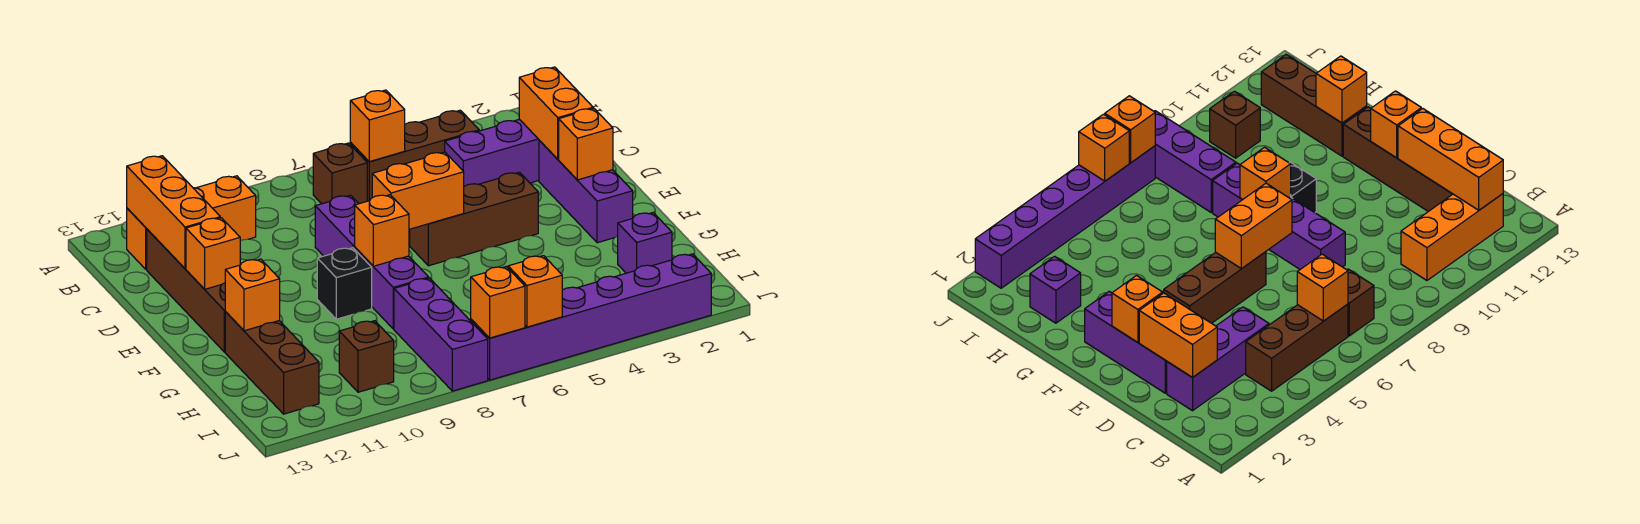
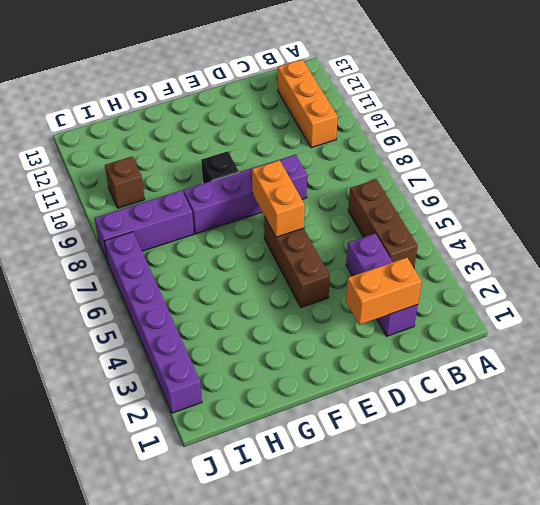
none -> brown 1x1 brick [313,143,367,204]
none -> brown 1x4 brick [147,229,226,352]
none -> purple 1x3 brick [539,140,633,243]

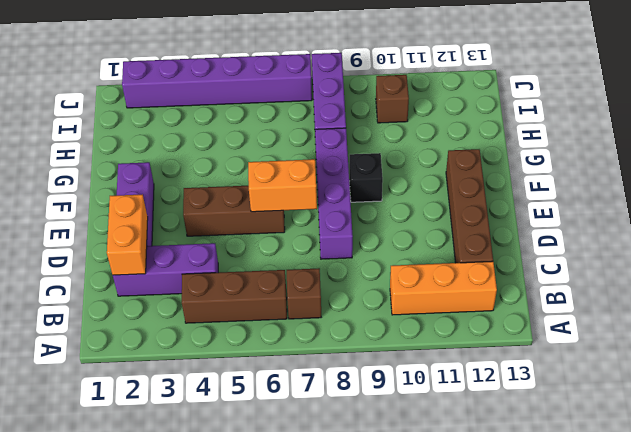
none -> brown 1x3 brick [225,312,319,414]
none -> purple 1x1 brick [618,213,672,273]
none -> orange 1x1 brick [350,90,405,162]

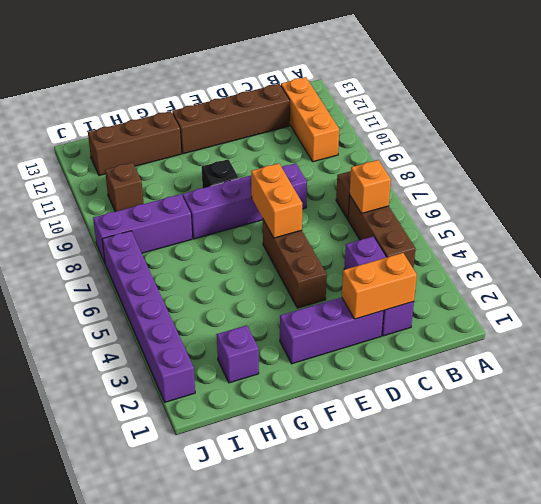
none -> orange 1x3 brick [127,156,220,269]
none -> orange 1x1 brick [559,108,613,180]
none -> orange 1x1 brick [186,218,240,289]

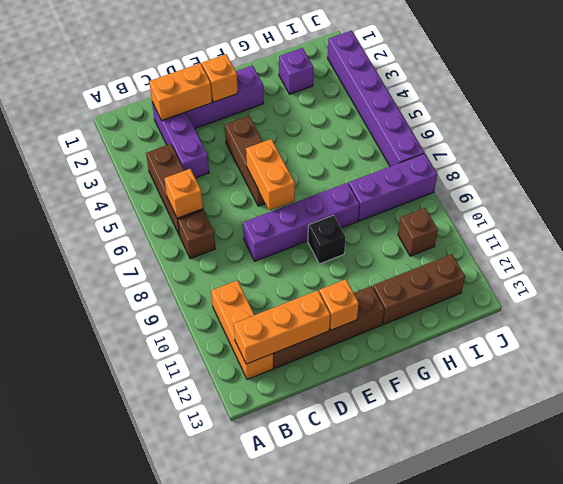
none -> orange 1x1 brick [355,195,409,266]
none -> orange 1x1 brick [225,259,280,331]
none -> orange 1x1 brick [508,256,562,327]

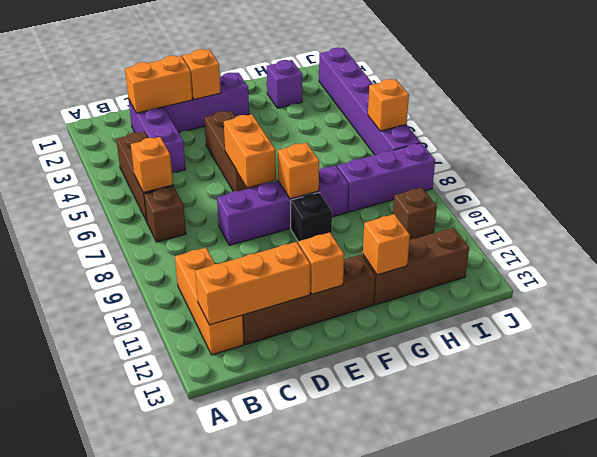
none -> orange 1x1 brick [471,267,525,338]

